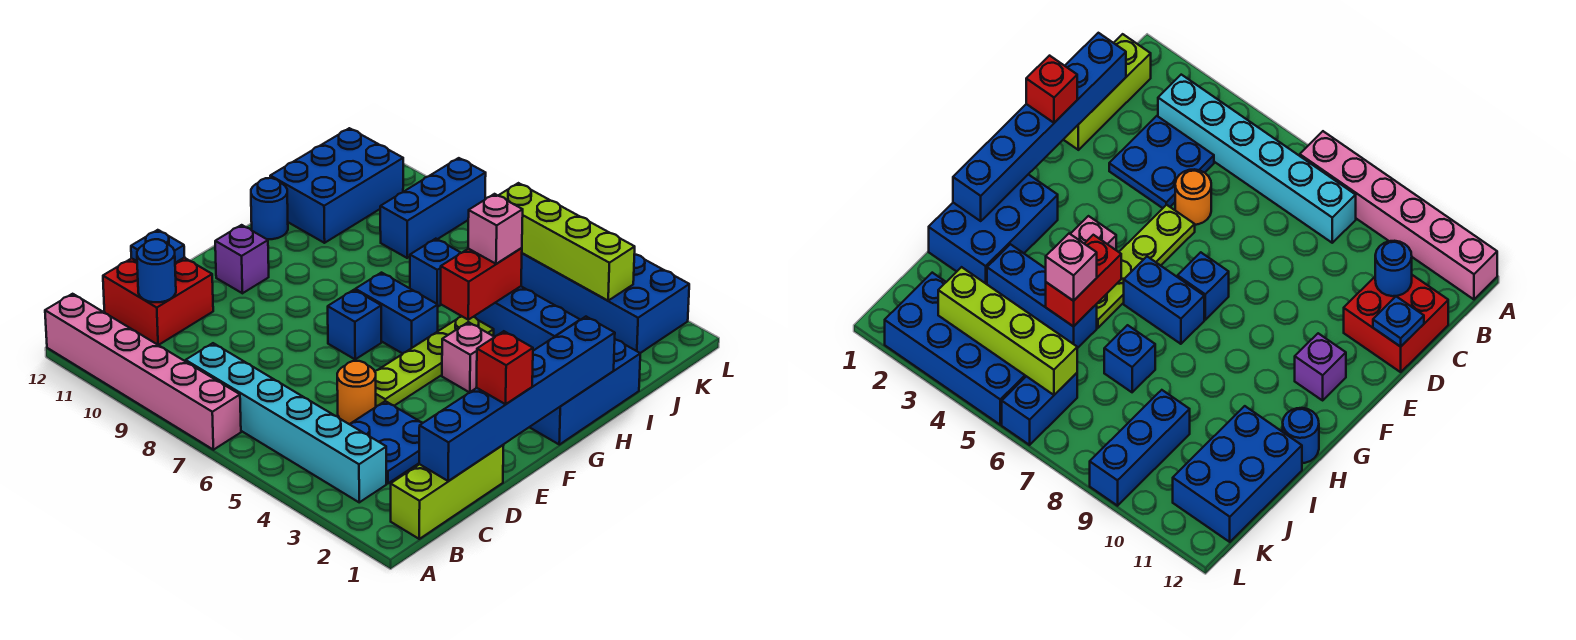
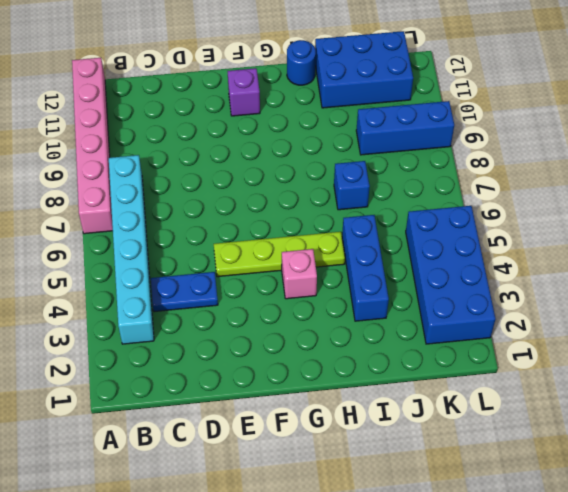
blue 1x2 plate [151,272,218,312] -> blue 2x2 plate [350,401,422,484]
none -> lime 1x3 brick [391,445,504,539]
none -> red 2x2 brick [103,258,213,345]
none -> orange 1x1 round brick [337,361,376,424]

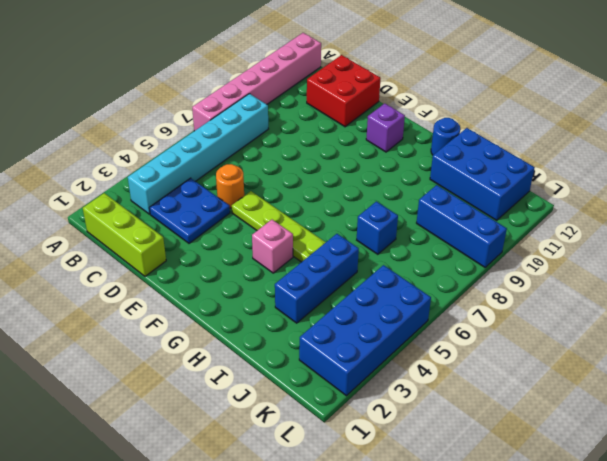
none -> blue 1x1 brick [328,290,381,359]
none -> blue 2x3 brick [530,339,640,445]
none -> blue 1x2 brick [355,273,438,354]

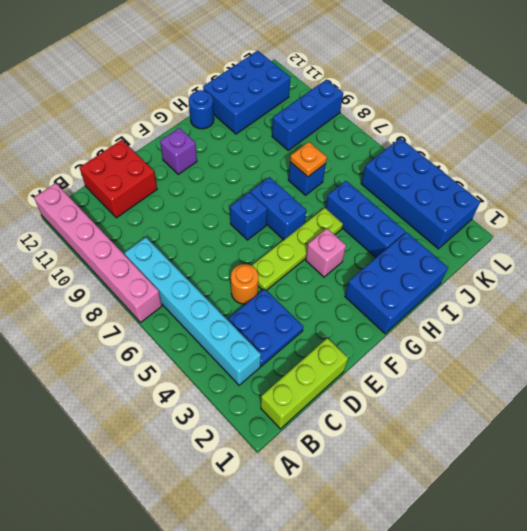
orange 1x1 plate [290,142,327,177] -> none
none -> blue 1x2 brick [1002,373,1077,445]
none -> blue 1x6 brick [419,317,615,481]
none -> blue 1x1 round brick [137,239,176,302]

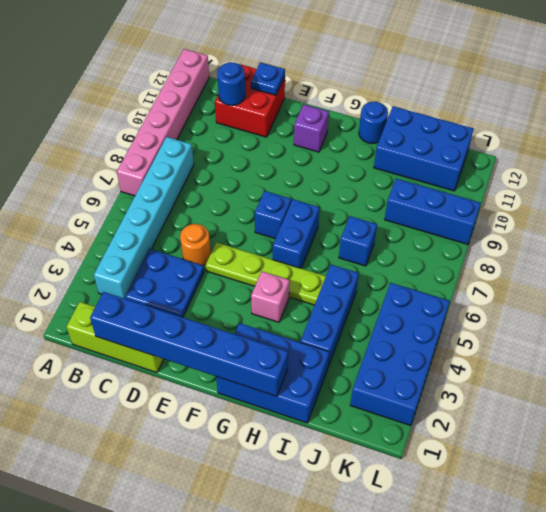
none -> blue 1x2 brick [1002,373,1077,445]
none -> red 1x2 brick [441,248,522,320]
none -> lime 1x4 brick [498,183,635,301]

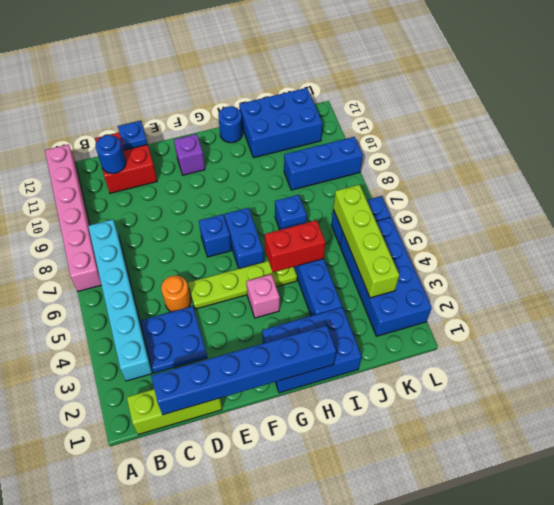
none -> red 1x1 brick [476,331,533,404]
none -> pink 1x1 brick [468,194,523,264]

